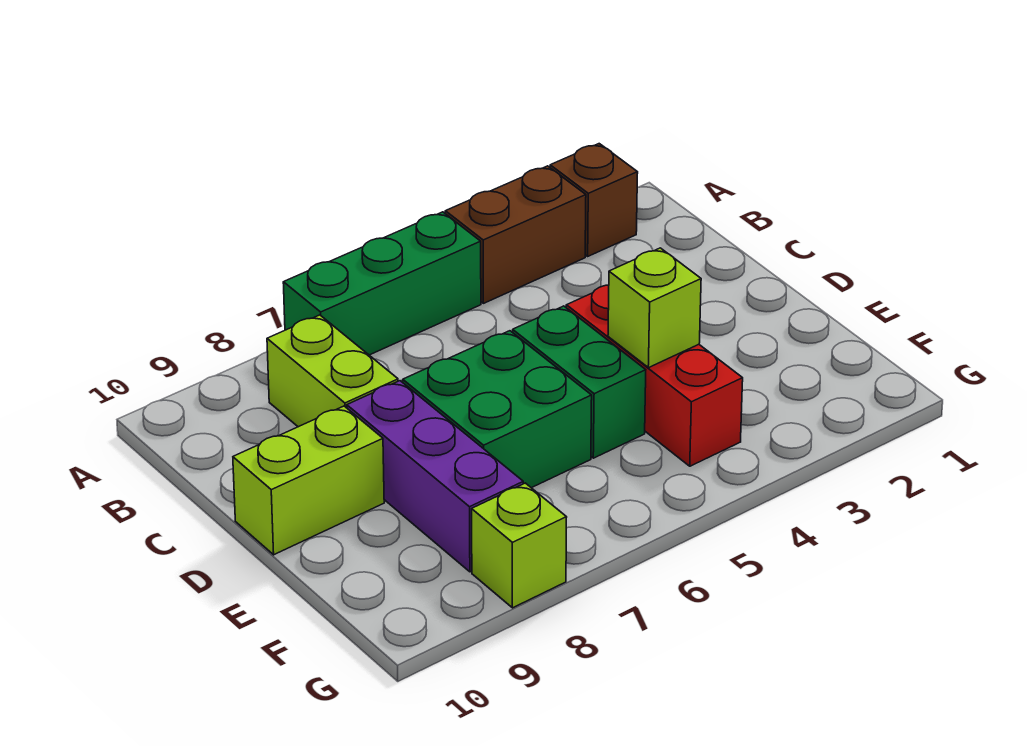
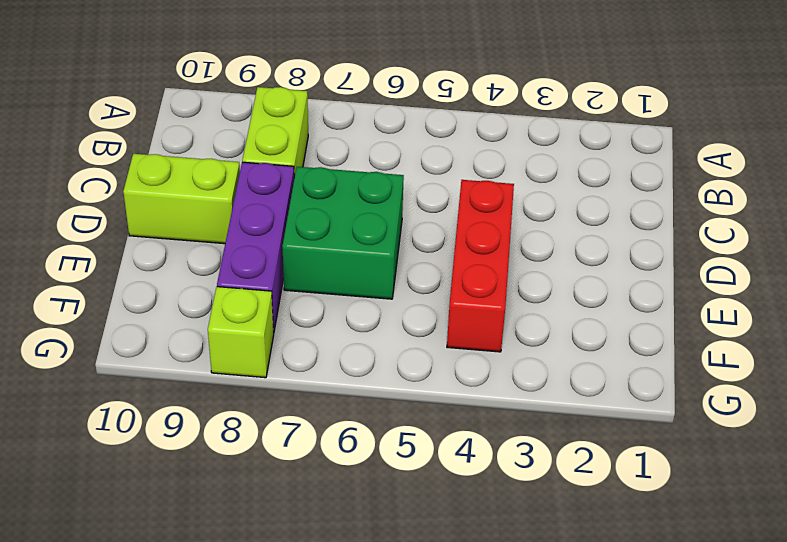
none -> brown 1x1 brick [550,144,638,256]
none -> brown 1x2 brick [445,166,586,303]

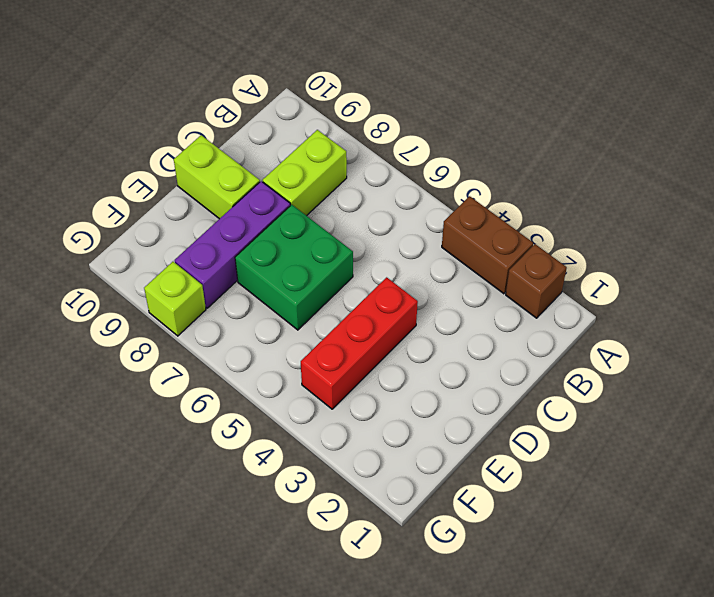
none -> green 1x3 brick [283,212,481,355]
none -> green 1x2 brick [513,306,646,458]

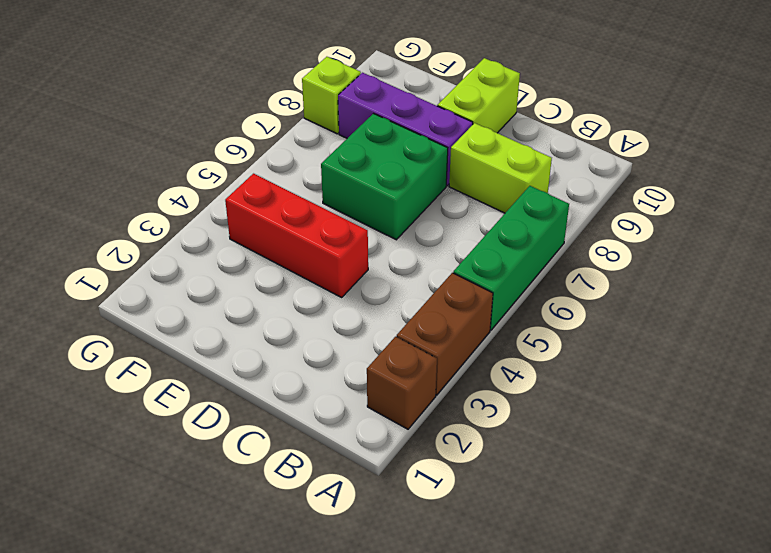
none -> green 1x2 brick [513,306,646,458]
none -> lime 1x1 brick [608,248,701,368]

